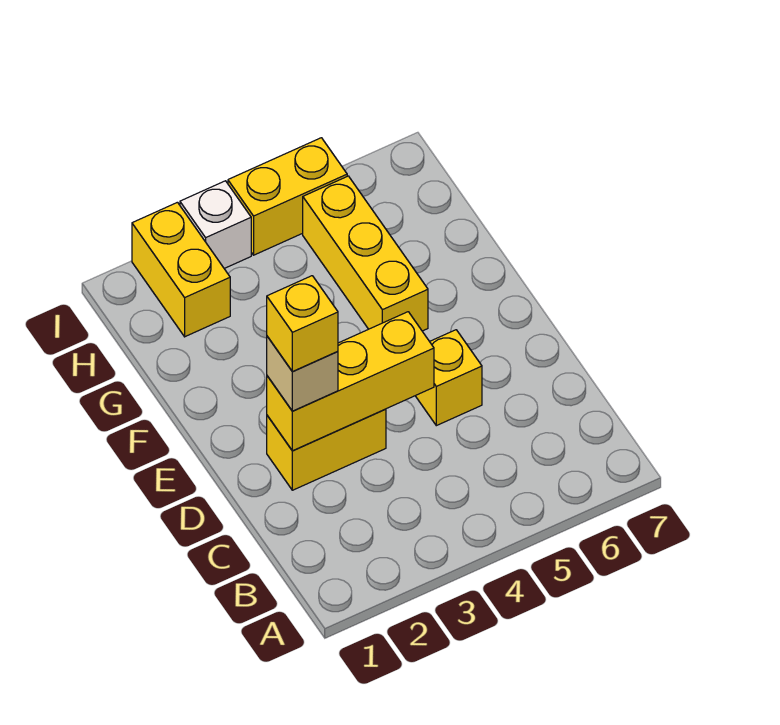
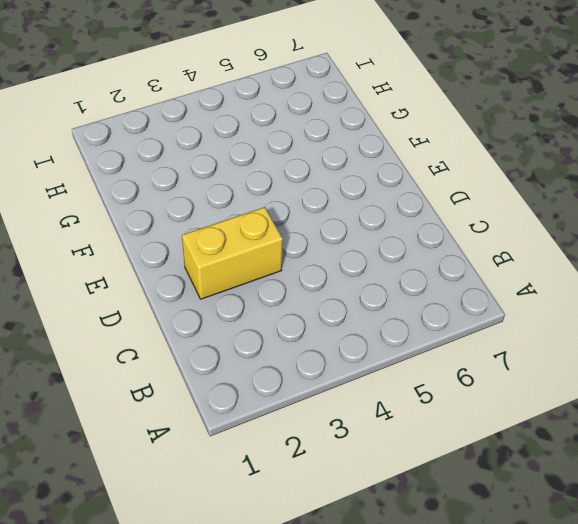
none -> yellow 1x1 brick [416,330,482,426]
none -> yellow 1x3 brick [303,176,428,331]

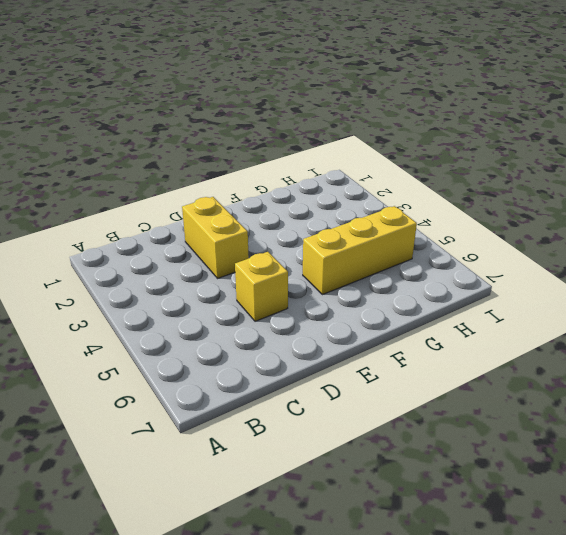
none -> yellow 1x2 brick [132,202,230,337]
none -> white 1x1 brick [180,181,251,268]

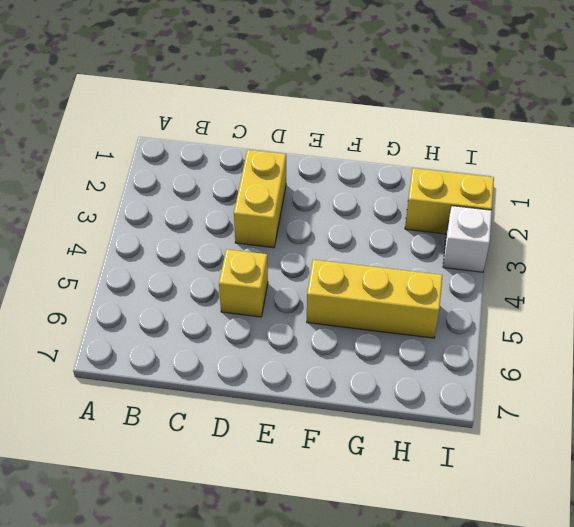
none -> yellow 1x2 brick [228,138,347,255]
none -> yellow 1x3 brick [267,312,434,451]

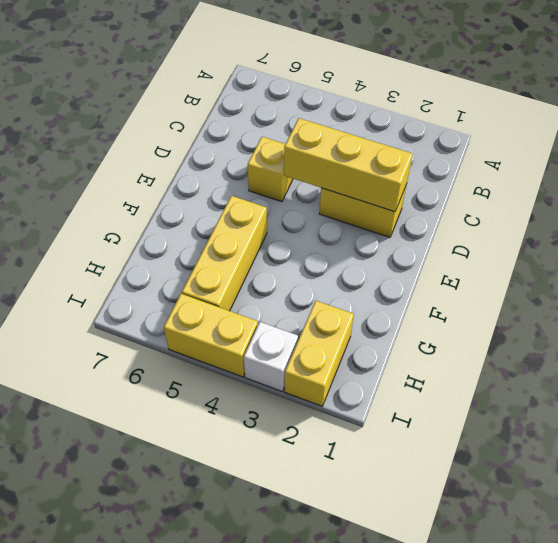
none -> tan 1x1 brick [267,336,338,411]
none -> yellow 1x1 brick [267,276,338,372]

